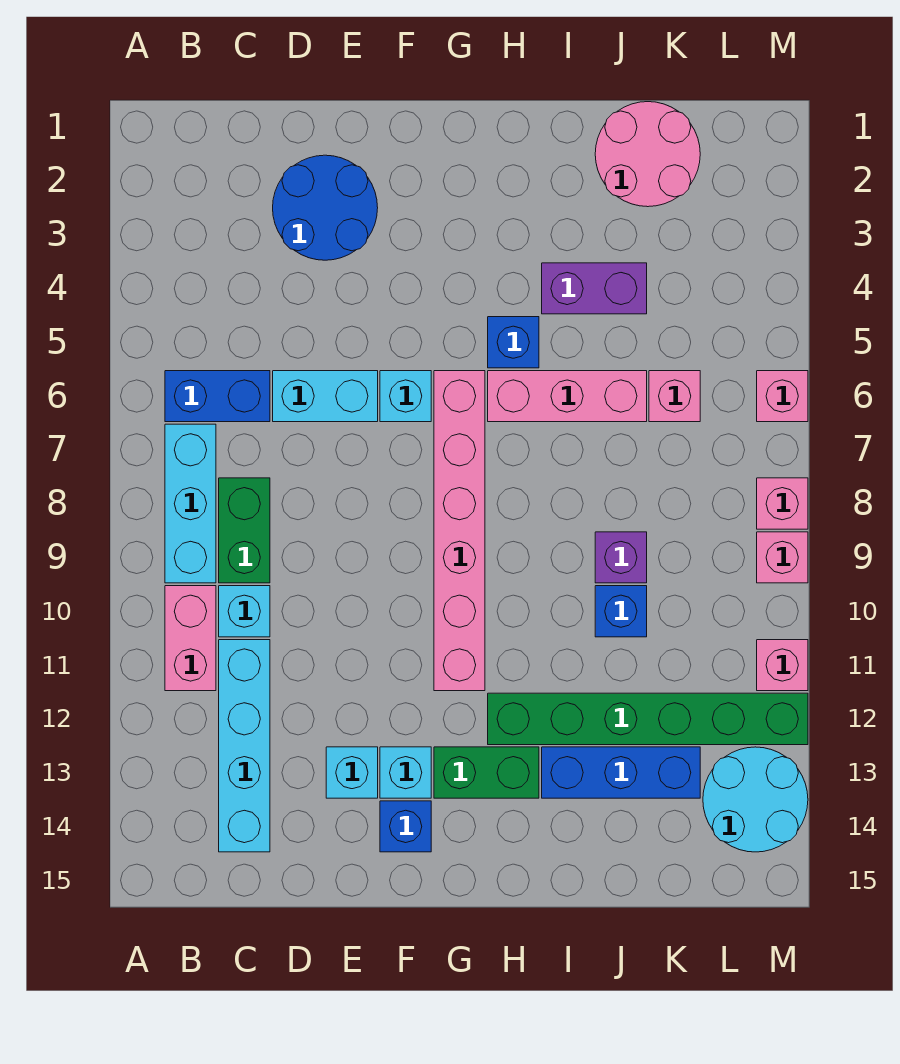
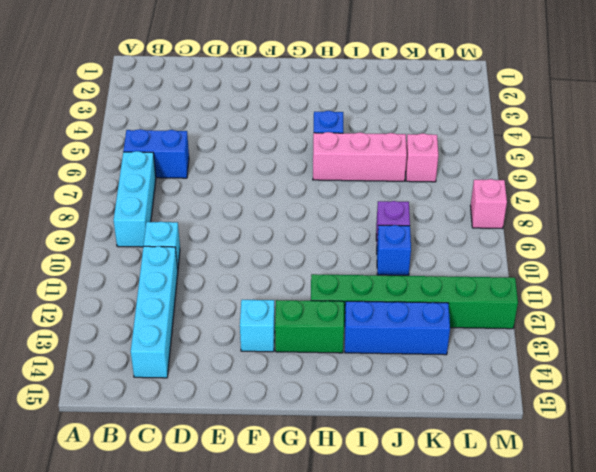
none -> pink 1x2 brick [165,586,216,691]
none -> green 1x2 brick [219,478,270,583]
none -> blue 2x2 round brick [273,155,378,260]

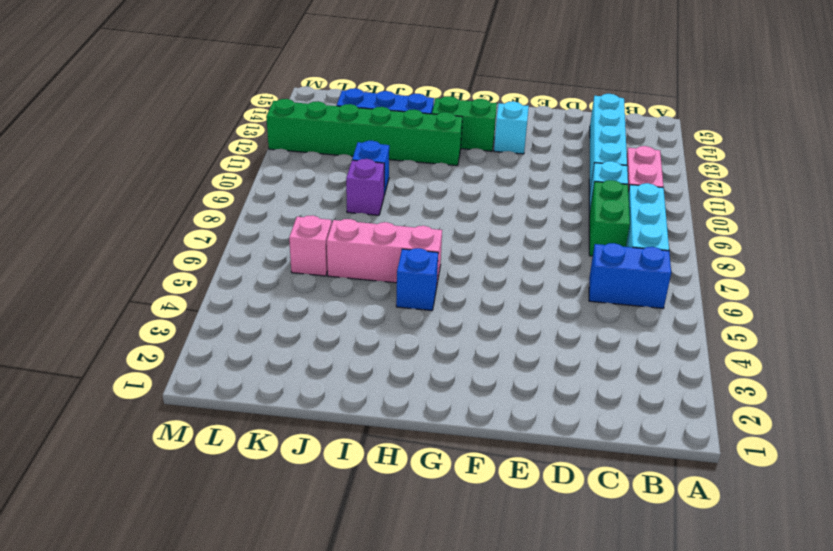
none -> blue 2x2 round brick [273,155,378,260]
none -> cyan 1x2 brick [273,371,378,422]
none -> cyan 1x1 brick [326,747,378,798]

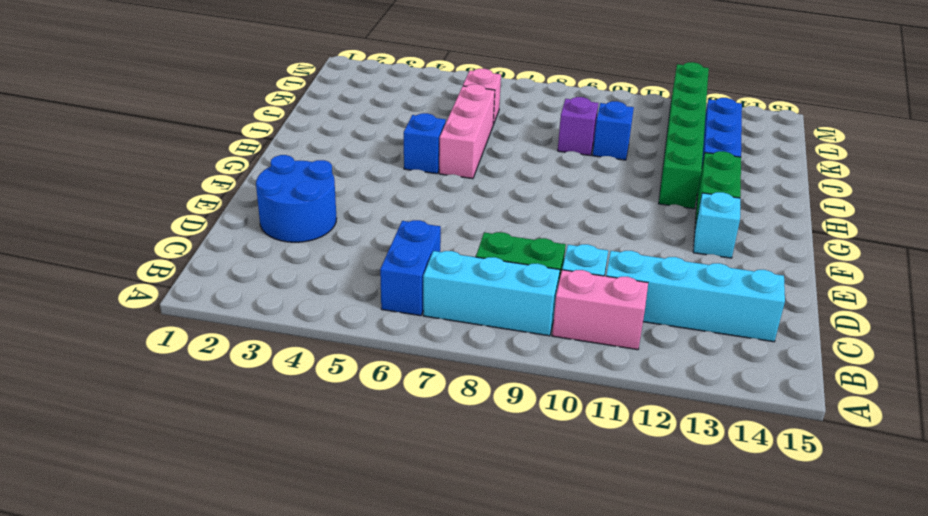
none -> cyan 1x2 brick [273,371,378,422]
none -> cyan 1x1 brick [326,747,378,798]
none -> cyan 1x1 brick [380,371,431,422]

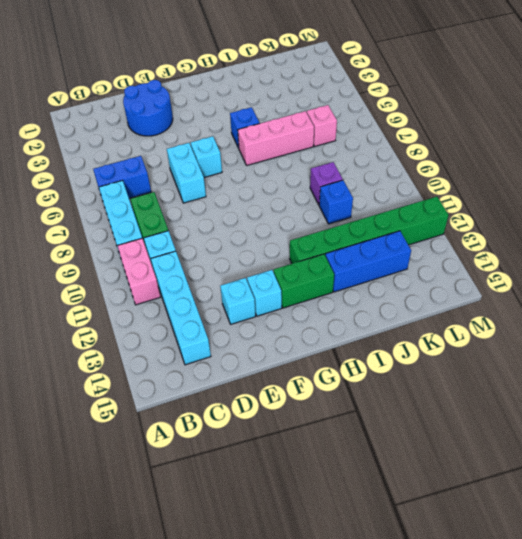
cyan 1x2 brick [167,143,206,203] -> cyan 1x2 brick turned to [273,371,378,422]
none -> blue 1x1 brick [380,801,431,852]
none -> pink 1x6 brick [434,371,485,691]
none -> purple 1x2 brick [542,263,647,314]

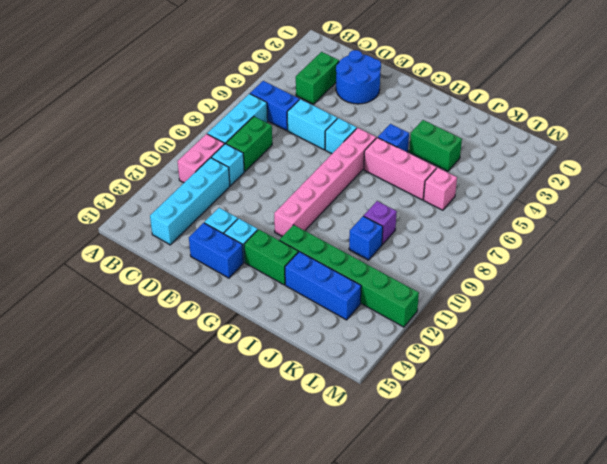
green 1x2 brick [296,52,339,104] -> none
blue 1x2 brick [189,223,243,278] -> blue 1x1 brick [380,801,431,852]
green 1x2 brick [409,120,462,171] -> purple 1x2 brick [542,263,647,314]
none -> pink 2x2 round brick [595,102,700,207]
none -> cyan 2x2 round brick [703,747,808,852]
none -> pink 1x1 brick [757,371,808,422]

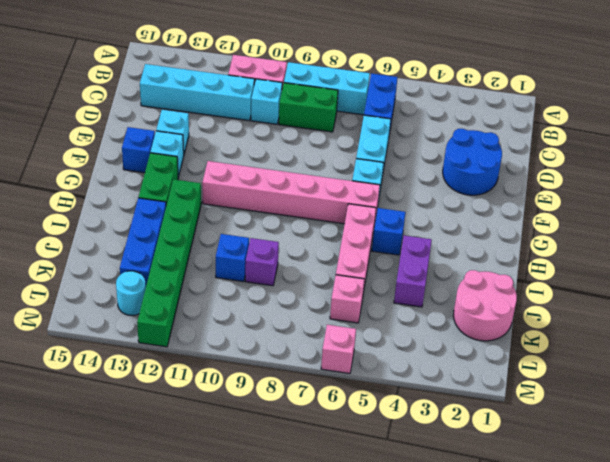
cyan 1x1 round brick [116,271,146,315] -> cyan 2x2 round brick [703,747,808,852]
none -> pink 1x1 brick [757,478,808,529]
none -> pink 1x1 brick [757,532,808,583]
none -> pink 1x1 brick [757,640,808,691]

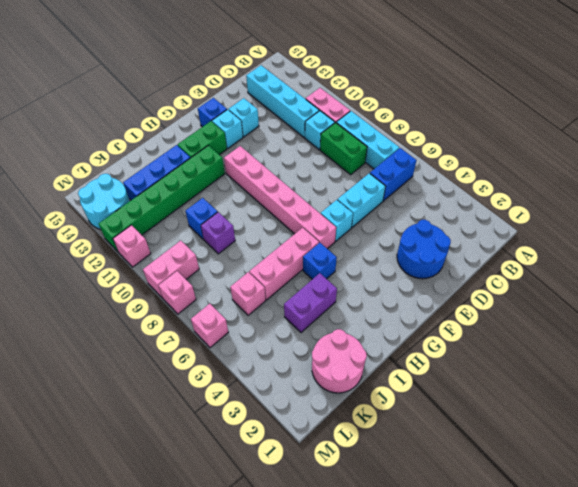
pink 1x2 brick [143,241,199,298] -> pink 1x1 brick [757,532,808,583]

